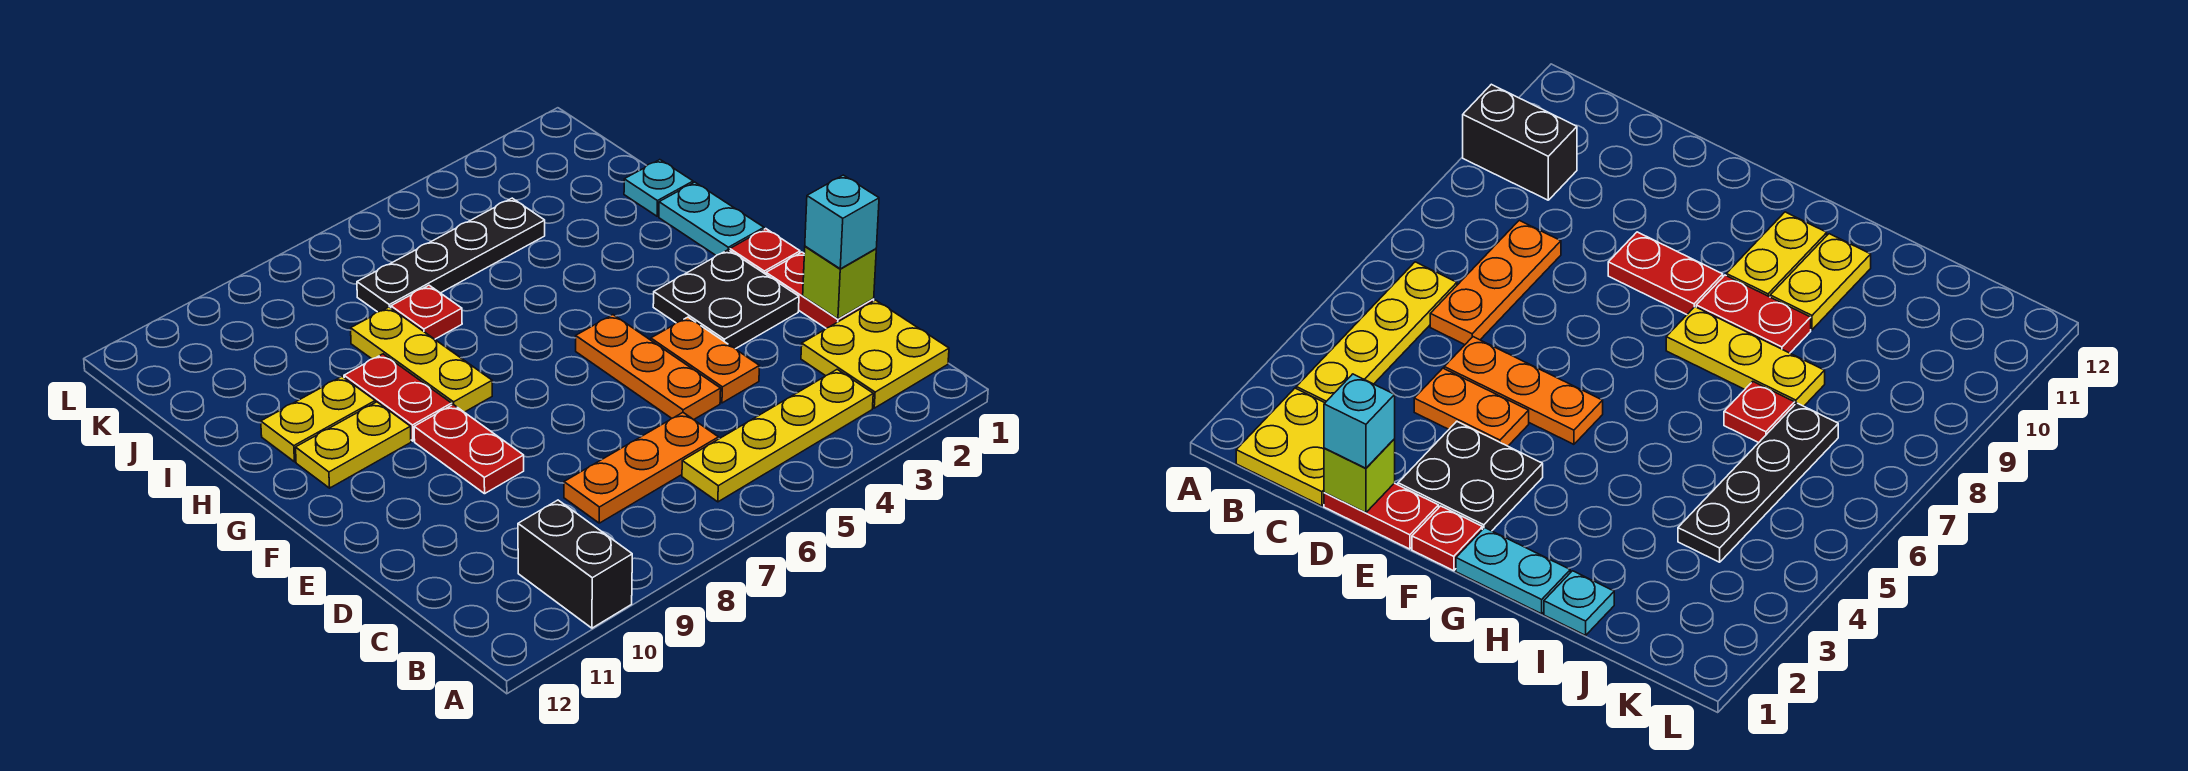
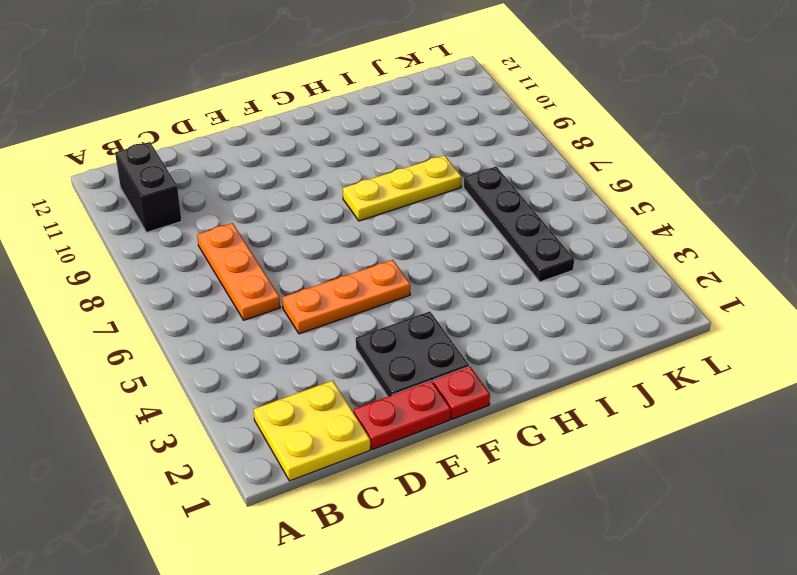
black 1x2 brick [115,142,182,232] -> black 1x2 brick turned to [518,500,632,628]
none -> yellow 1x4 plate [682,369,873,502]
none -> orange 1x2 plate [651,317,759,403]
none -> red 1x2 plate [414,404,524,494]

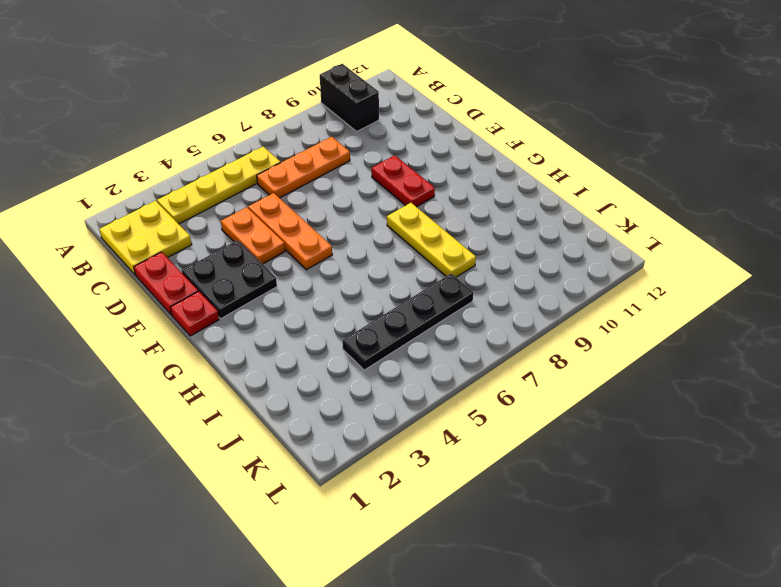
none -> cyan 1x2 plate [659,182,764,255]
none -> red 1x2 plate [344,354,452,441]
none -> yellow 1x2 plate [296,402,411,488]

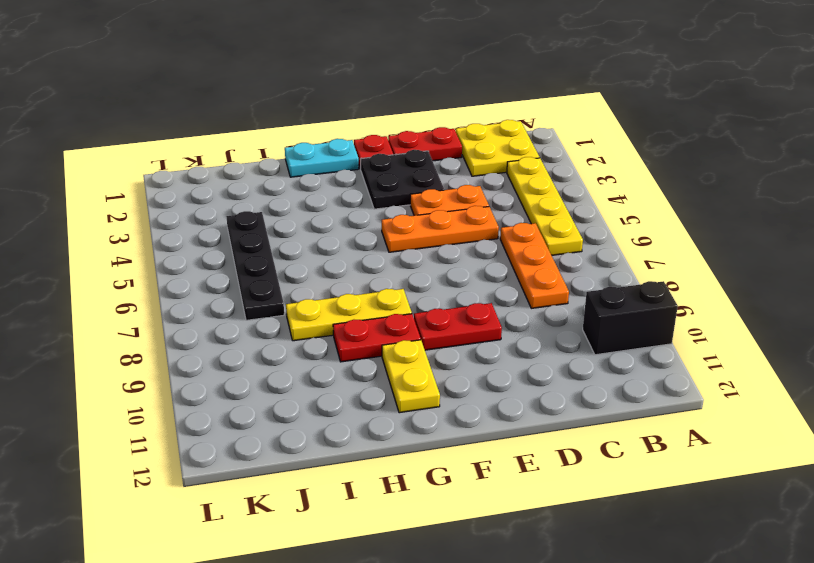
none -> yellow 1x2 plate [261,377,375,462]
none -> cyan 1x1 plate [624,160,693,216]
none -> red 1x1 plate [391,285,462,339]

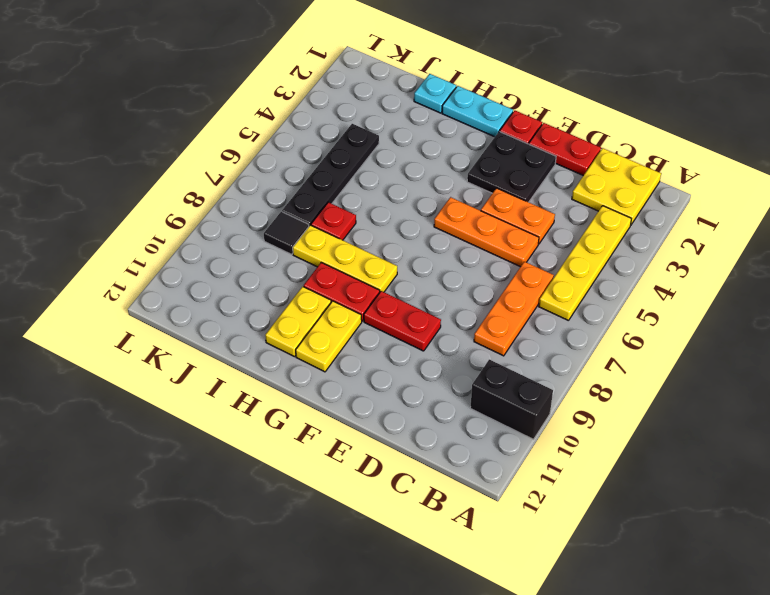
black 1x1 tile [264,212,309,254] -> none
none -> lime 1x1 brick [803,246,876,319]
none -> cyan 1x1 brick [805,175,879,269]

